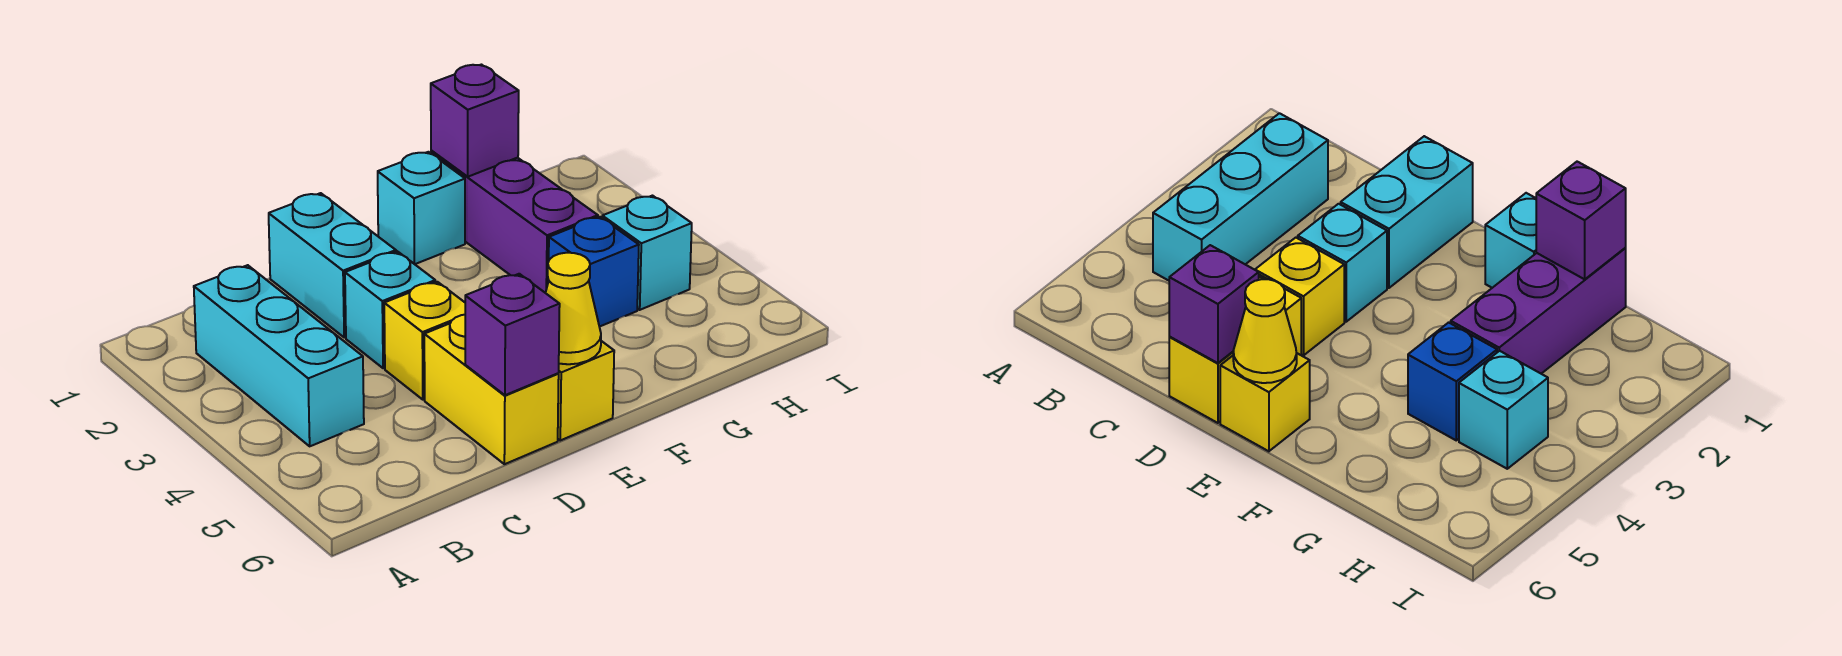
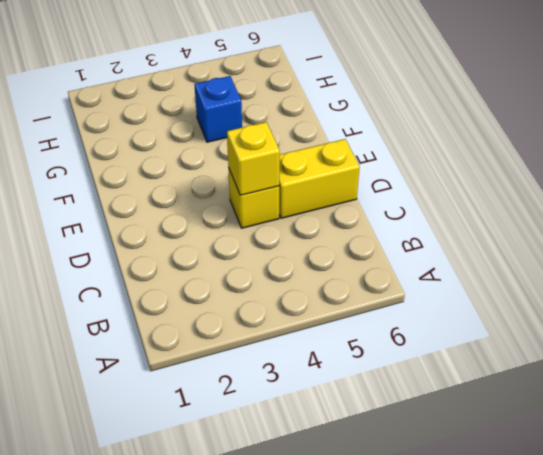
yellow 1x1 brick [227,122,280,195] -> yellow 1x1 brick moved to [558,341,614,440]
none -> cyan 1x3 brick [194,265,364,446]
none -> cyan 1x2 brick [269,193,396,337]
none -> cyan 1x1 brick [345,252,435,368]

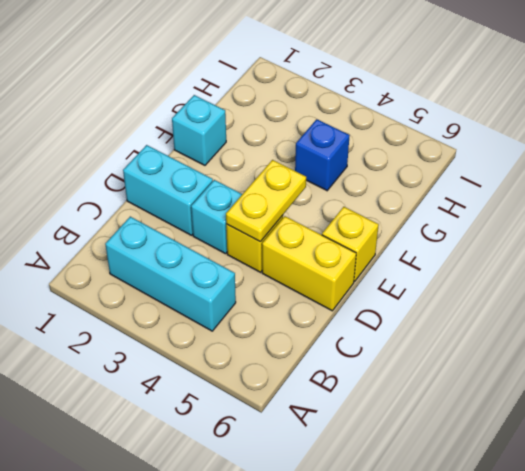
yellow 1x2 plate [226,160,306,242] -> none
none -> purple 1x3 brick [431,151,598,293]
none -> cyan 1x1 brick [602,196,692,310]
none -> purple 1x1 brick [465,274,560,395]

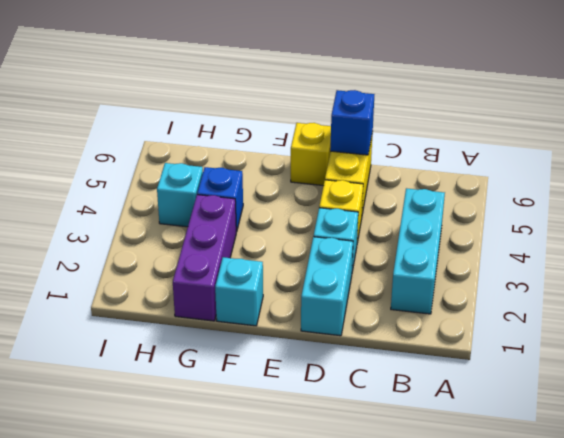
blue 1x1 brick [330,90,374,155] -> purple 1x1 brick [465,274,560,395]
none -> yellow 1x1 cone [546,253,601,364]
none -> purple 1x1 brick [431,65,519,177]

